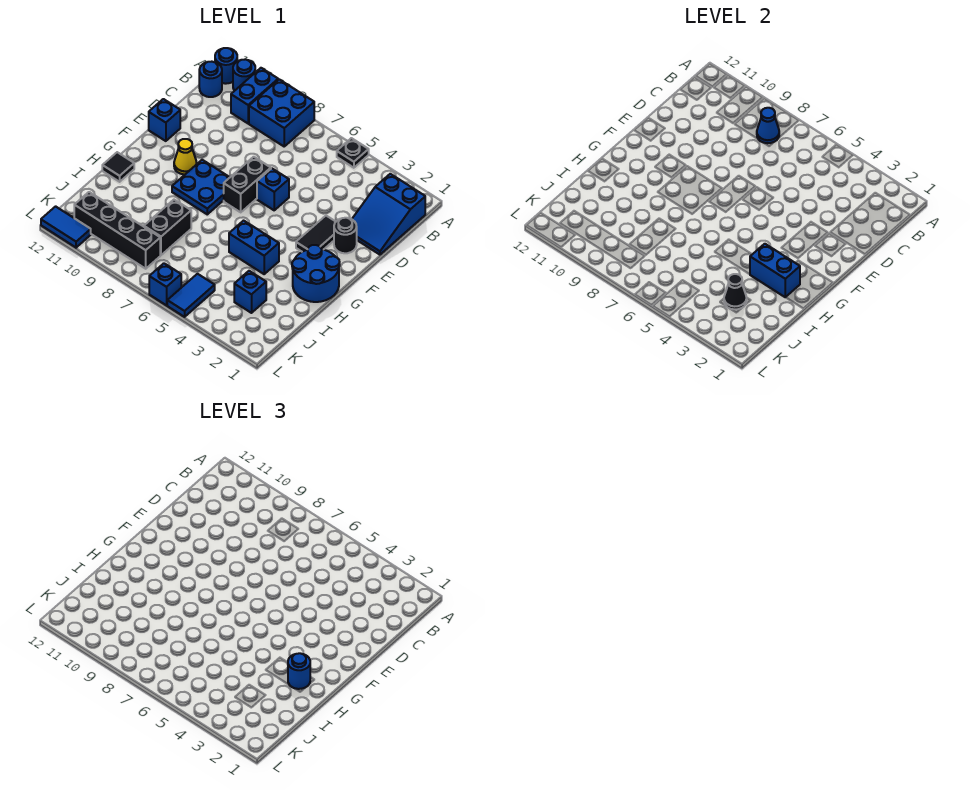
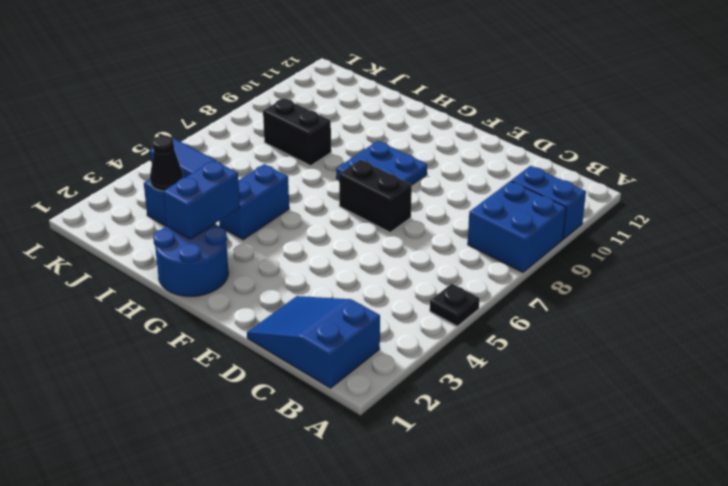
none -> blue 1x1 round brick [233,59,255,91]
none -> blue 1x1 round brick [215,48,237,84]
none -> blue 1x1 round brick [199,62,222,97]

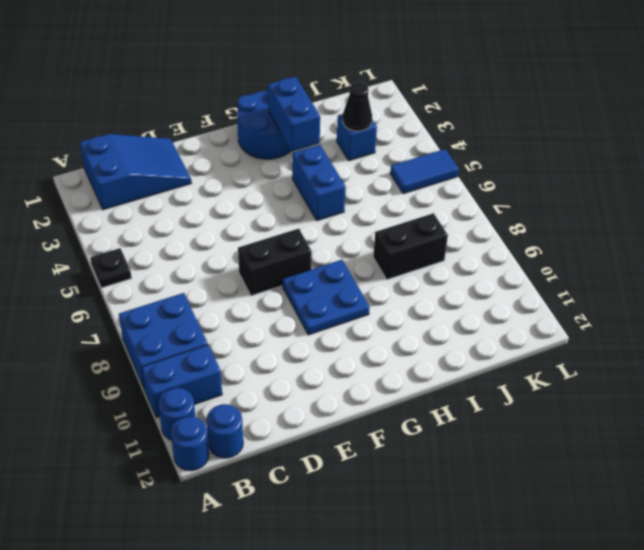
none -> black 1x1 round brick [334,218,357,253]
none -> black 1x2 tile [296,216,336,252]
none -> blue 1x1 brick [257,168,289,210]

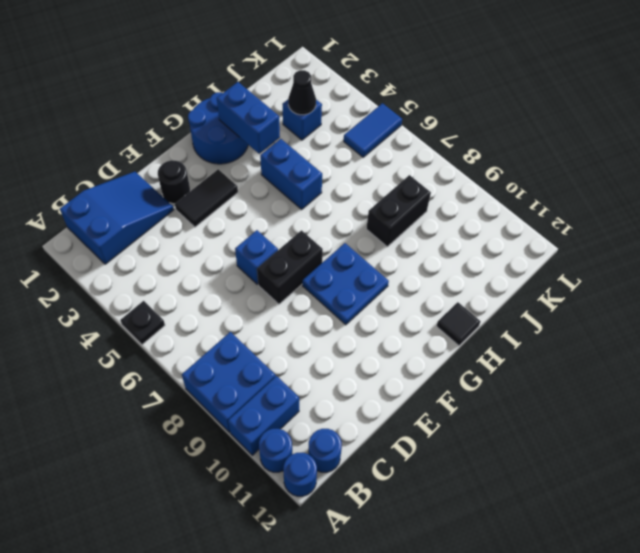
none -> blue 1x1 brick [149,99,180,141]
none -> yellow 1x1 cone [174,139,197,175]
none -> black 1x4 brick [74,192,160,269]

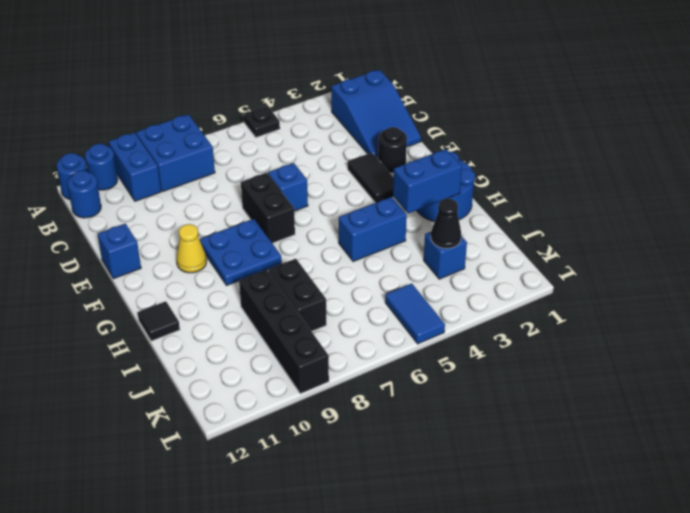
black 1x4 brick [239,270,329,394] -> black 1x4 brick turned to [74,192,160,269]
none -> blue 1x1 brick [149,263,181,305]
none -> blue 1x2 tile [41,206,91,248]
none -> blue 1x1 cone [757,108,779,143]

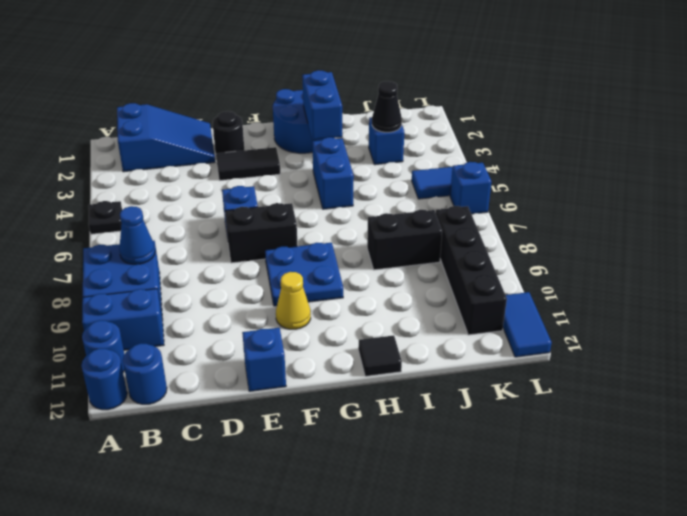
none -> blue 1x1 round brick [288,653,310,689]

